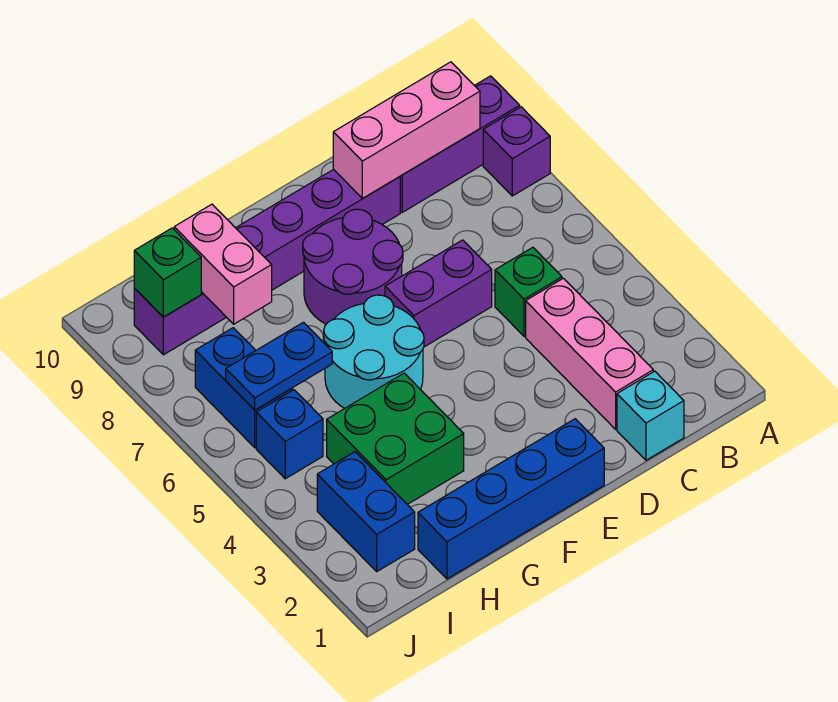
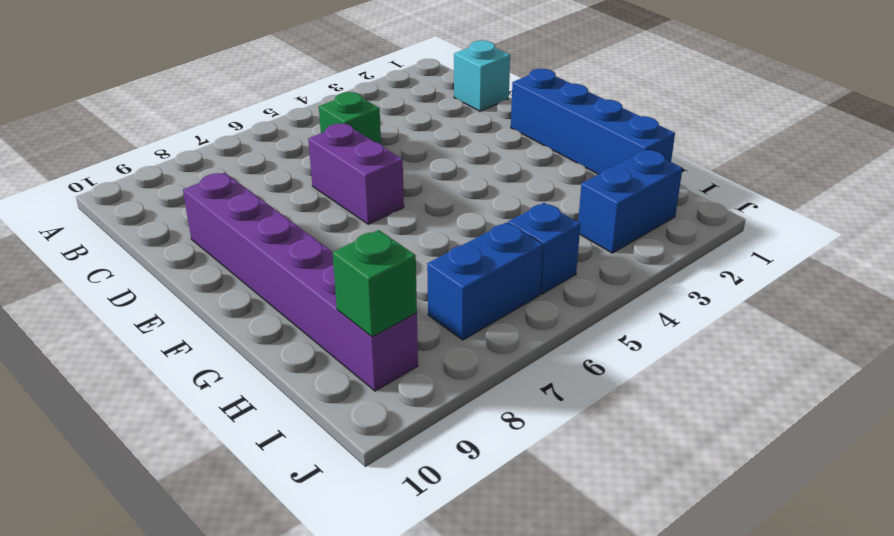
none -> purple 1x1 brick [483,107,550,196]
none -> purple 1x3 brick [400,76,520,212]
none -> pink 1x3 brick [526,278,653,429]

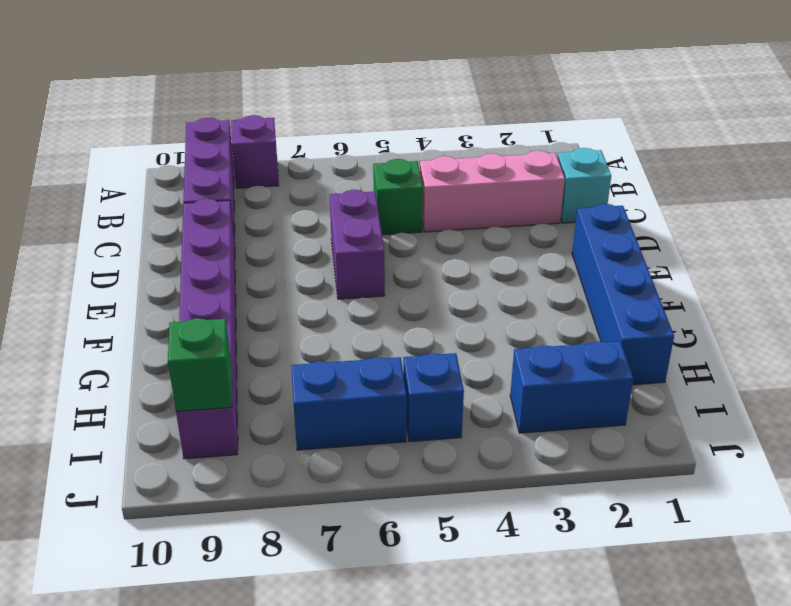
none -> purple 2x2 round brick [303,209,403,324]
none -> cyan 2x2 round brick [324,295,424,408]
none -> green 2x2 brick [327,373,464,504]

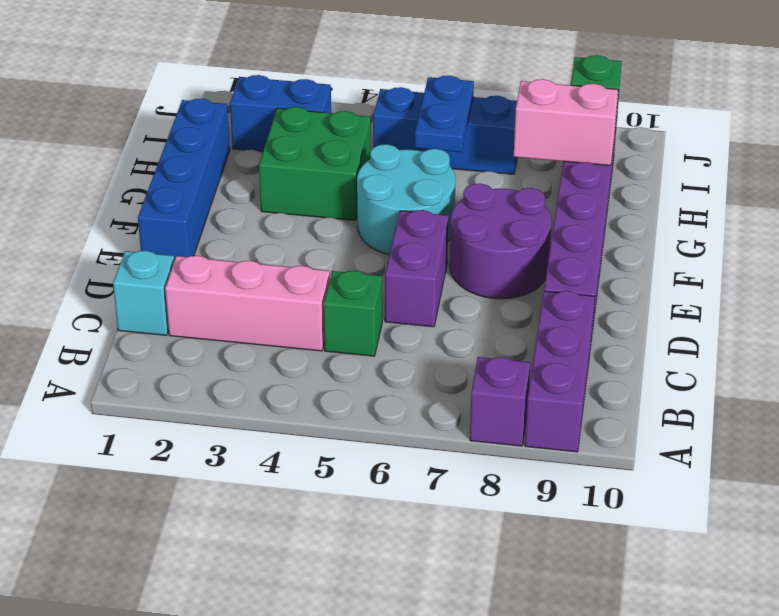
none -> pink 1x3 brick [333,62,480,198]

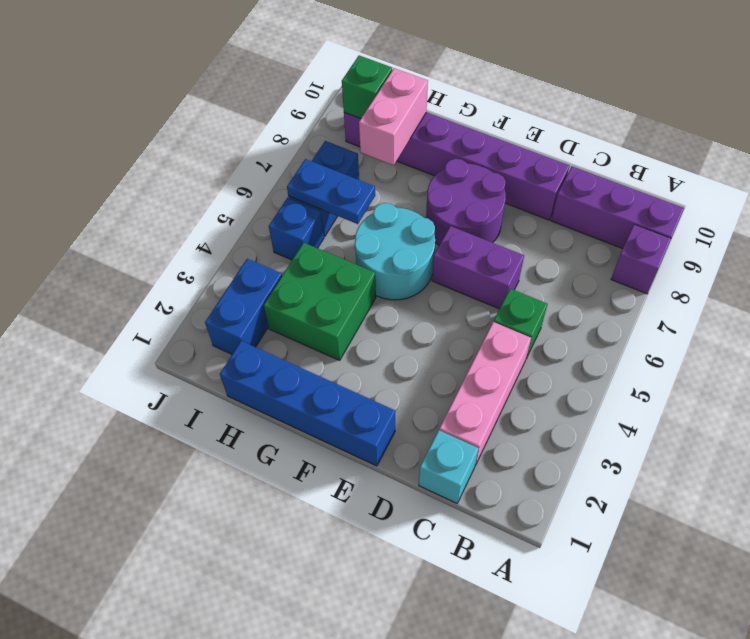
none -> pink 1x3 brick [333,62,480,198]

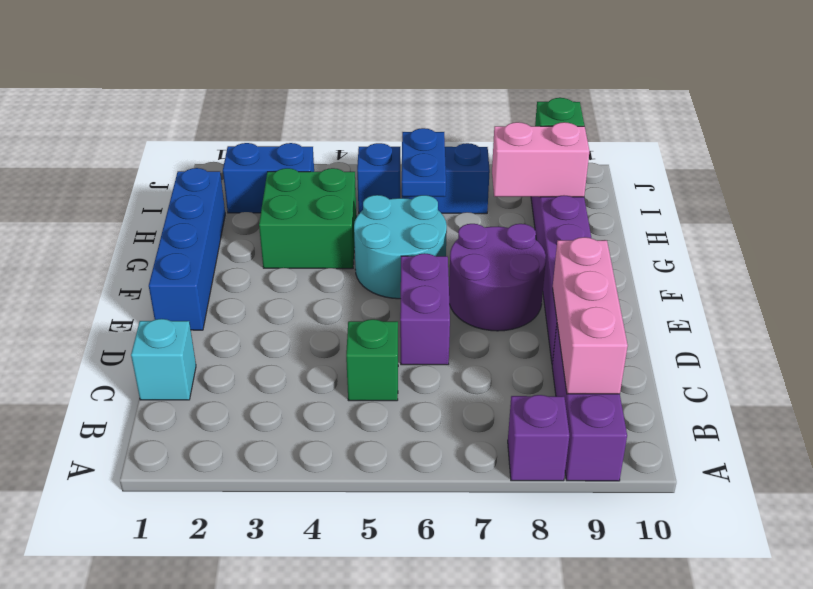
none -> pink 1x3 brick [526,278,653,429]

